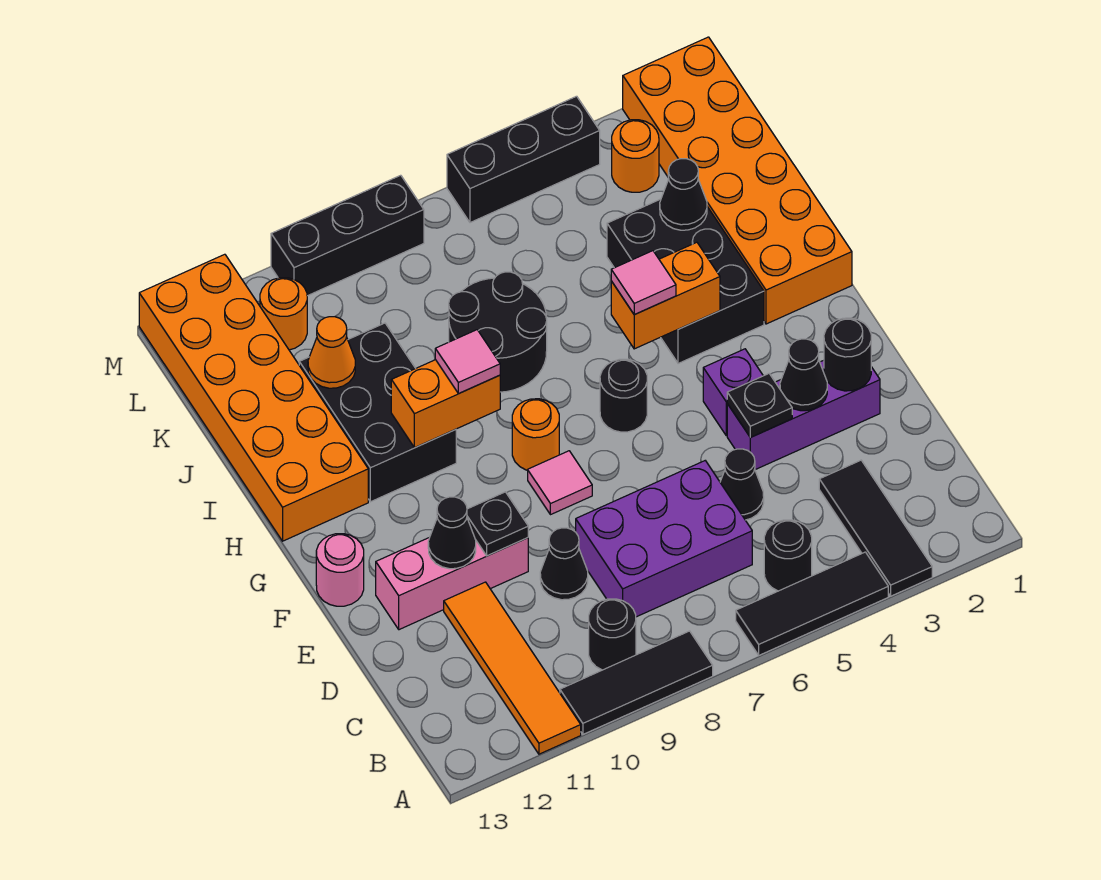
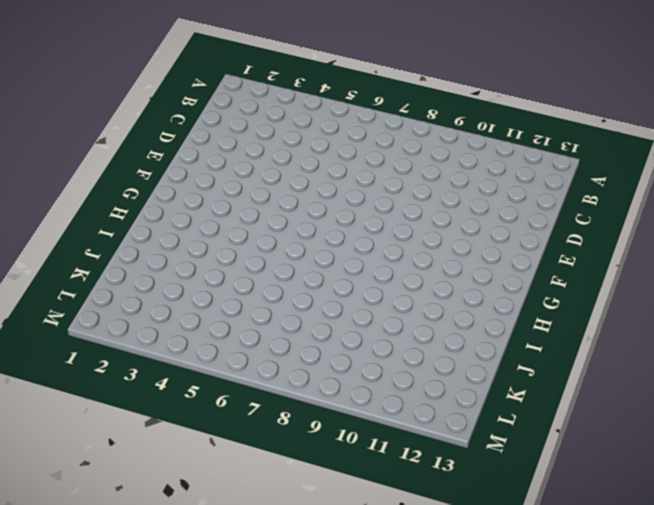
none -> black 1x3 tile [819,460,932,596]
none -> black 1x3 tile [736,552,888,655]
none -> black 1x3 tile [560,631,713,734]
none -> orange 1x4 tile [444,582,581,754]

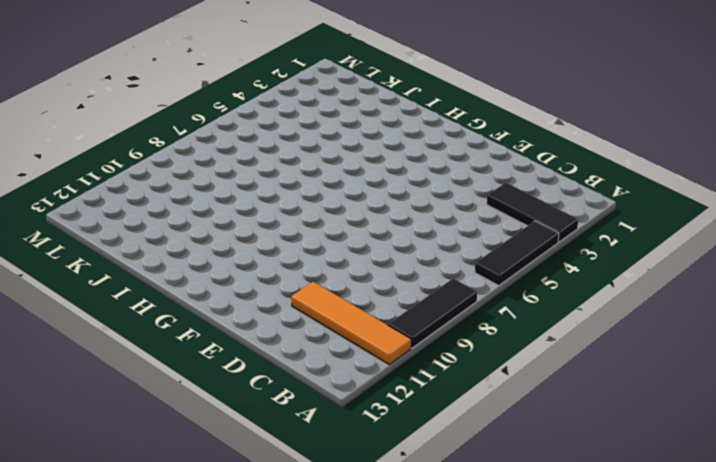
none -> black 1x1 round brick [764,520,812,591]
none -> black 1x1 round brick [589,599,636,670]
none -> purple 2x3 brick [576,461,752,617]
none -> black 1x1 cone [720,449,764,520]

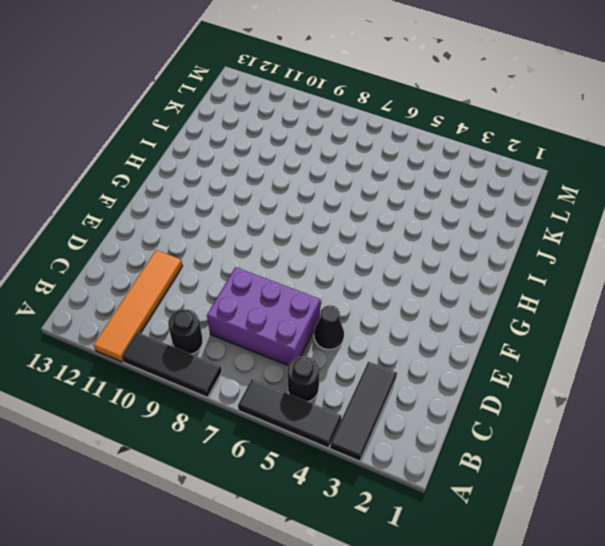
none -> black 1x1 cone [540,528,588,600]
none -> purple 1x3 brick [727,360,880,470]
none -> pink 1x3 brick [376,537,528,630]
none -> purple 1x1 brick [703,349,763,436]

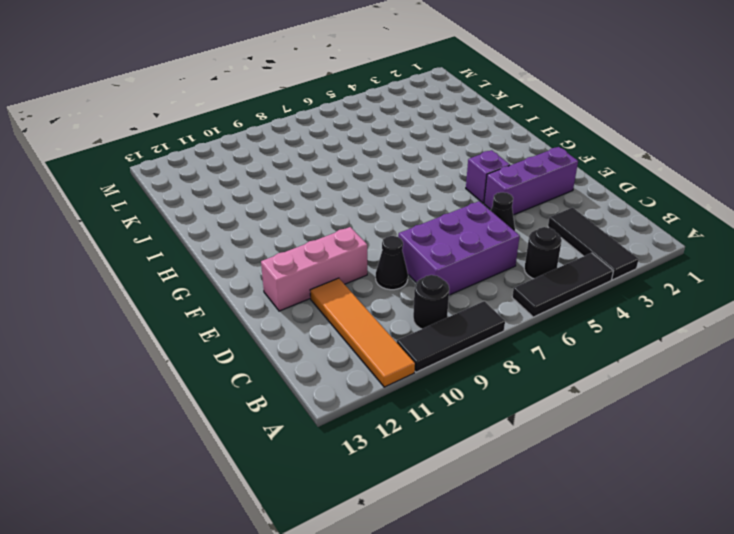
none -> pink 1x1 tile [528,451,592,515]
none -> pink 1x1 round brick [316,534,364,606]
none -> black 1x1 round brick [600,359,647,432]
none -> orange 1x1 round brick [512,399,559,470]

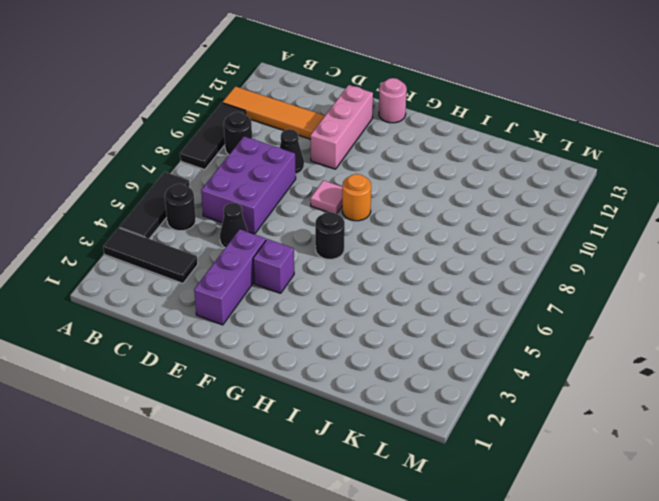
none -> orange 2x6 brick [623,37,852,324]
none -> black 2x3 brick [607,199,764,364]
none -> black 2x3 brick [299,323,456,502]
none -> orange 2x6 brick [139,254,368,541]

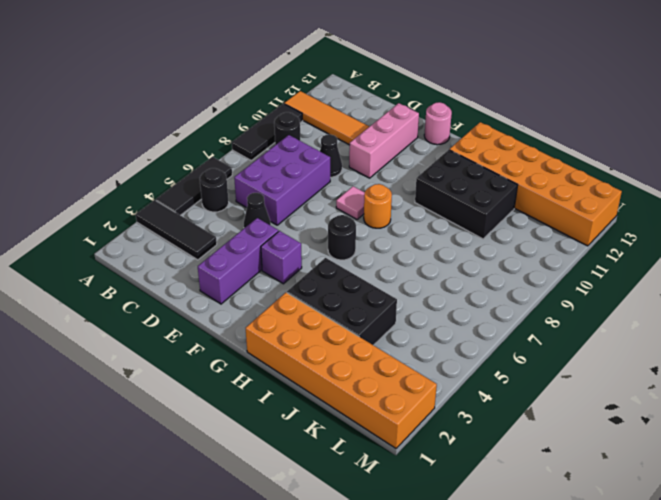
none -> black 2x2 round brick [449,272,547,392]
none -> orange 1x1 round brick [612,120,659,192]
none -> orange 1x1 round brick [260,278,307,350]
none -> black 1x3 brick [447,96,600,223]

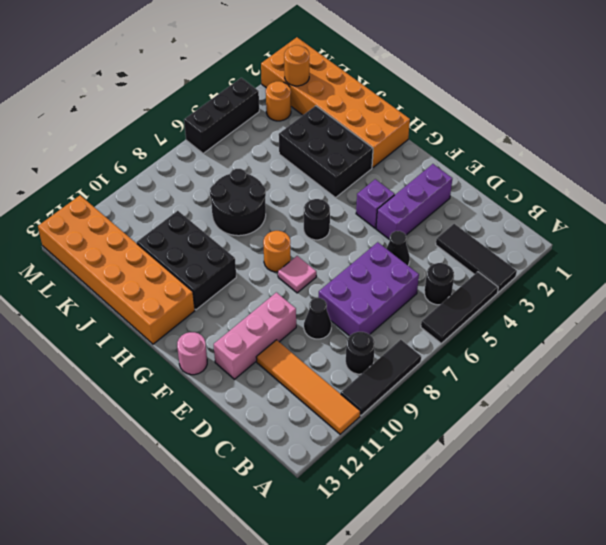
orange 1x1 round brick [284,45,309,86] -> orange 1x1 round brick moved to [260,278,307,350]
none -> black 1x3 brick [271,175,424,296]
none -> black 1x1 round brick [824,318,871,391]
none -> black 1x1 cone [780,339,827,411]
none -> black 1x1 plate [727,374,792,437]

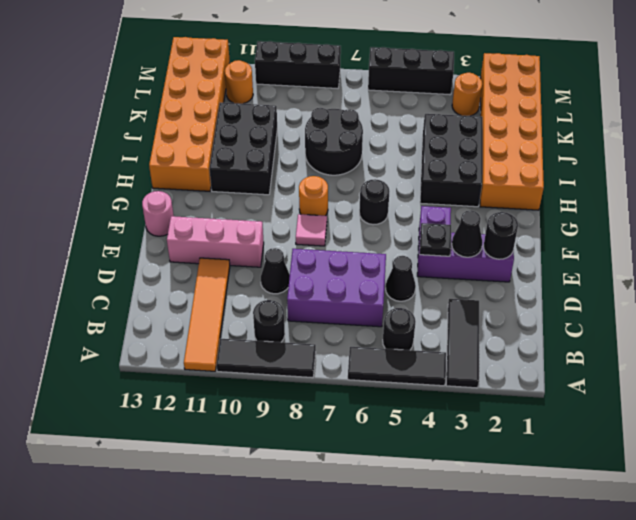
none -> black 1x1 plate [467,492,528,556]
none -> black 1x1 cone [428,497,476,569]
none -> orange 1x2 brick [611,242,720,349]
none -> orange 1x2 brick [391,360,500,448]

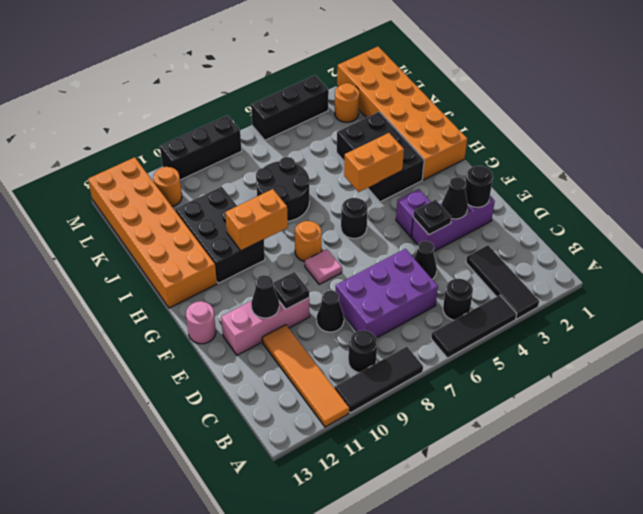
none -> black 1x1 cone [660,159,707,230]
none -> orange 1x1 cone [308,317,355,388]
none -> pink 1x1 tile [611,251,676,315]
none -> pink 1x1 tile [435,330,500,393]

